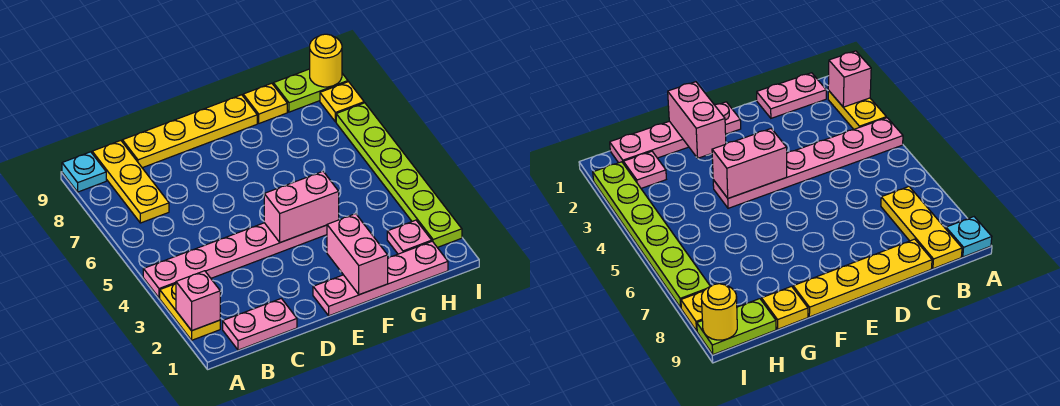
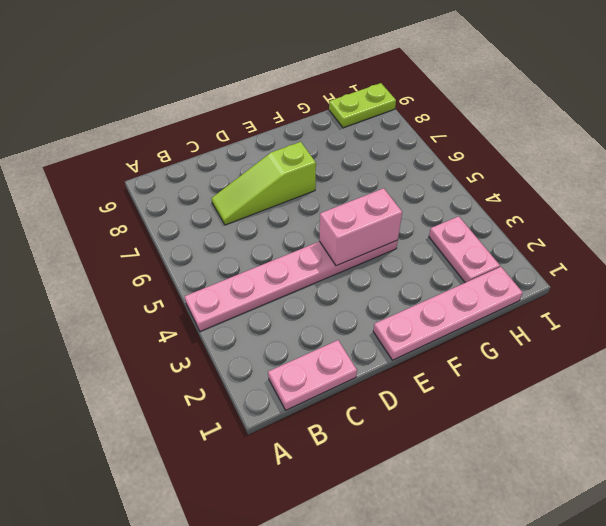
lime 1x3 slope [211,142,316,225] -> none
pink 1x2 plate [429,216,500,283] -> pink 1x1 plate [387,220,432,254]
none -> yellow 1x2 plate [160,284,220,340]
none -> cyan 1x1 plate [62,152,106,192]
none -> yellow 1x3 plate [92,141,169,223]

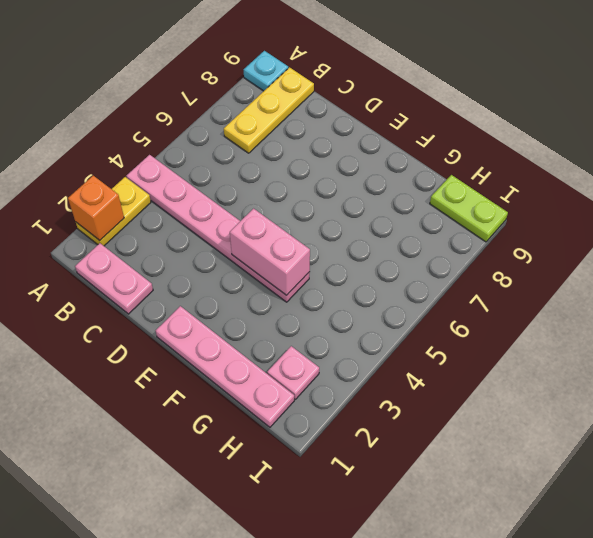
orange 1x1 brick [68,176,124,240] -> pink 1x1 brick [176,271,220,331]
none -> yellow 1x4 plate [122,95,257,168]
none -> yellow 1x1 plate [243,83,287,123]
none -> lime 1x6 plate [336,103,462,247]

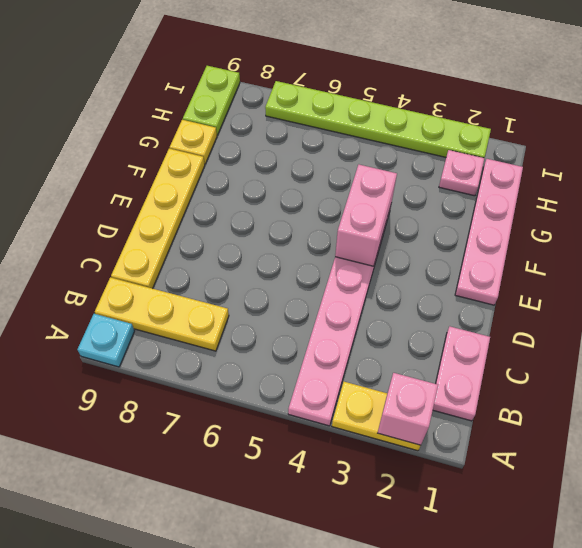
none -> yellow 1x1 plate [320,82,364,122]
none -> pink 1x2 brick [327,214,388,295]
none -> yellow 1x1 round brick [310,34,342,87]

